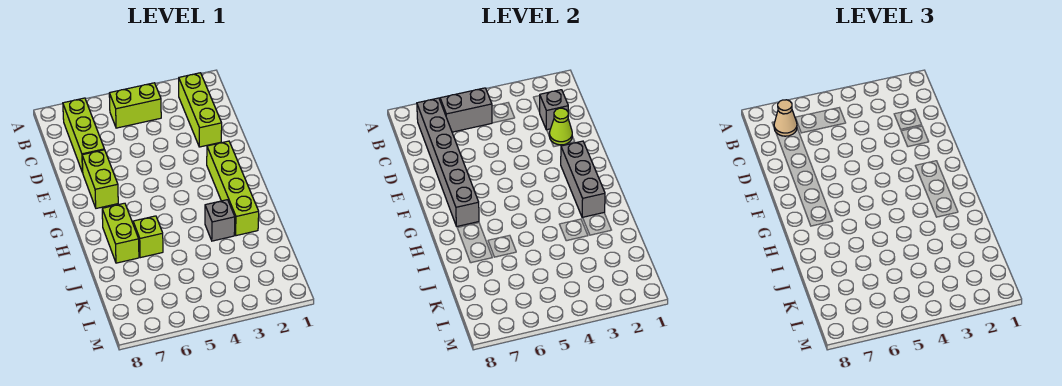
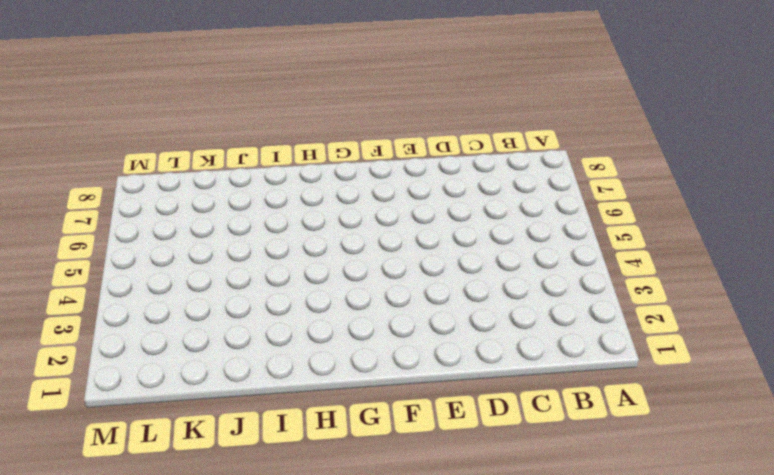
none -> lime 1x3 brick [179,73,222,147]
none -> lime 1x2 brick [109,83,161,128]
none -> lime 1x3 brick [63,98,104,173]

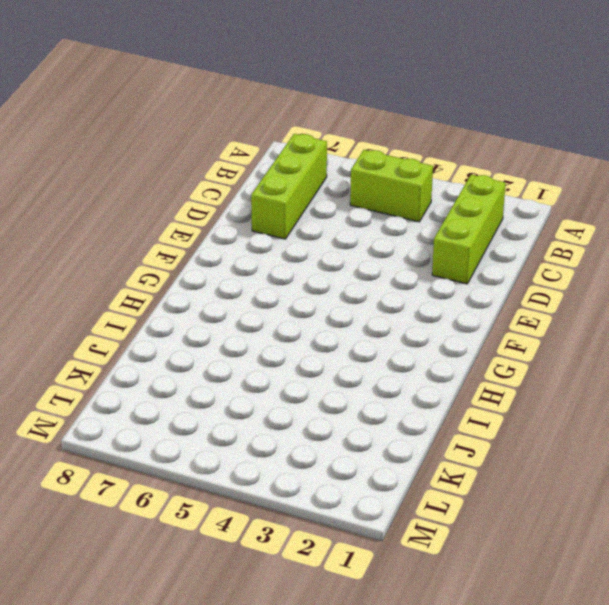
none -> lime 1x2 brick [82,150,118,208]
none -> lime 1x4 brick [207,141,259,236]
none -> lime 1x2 brick [102,203,139,263]

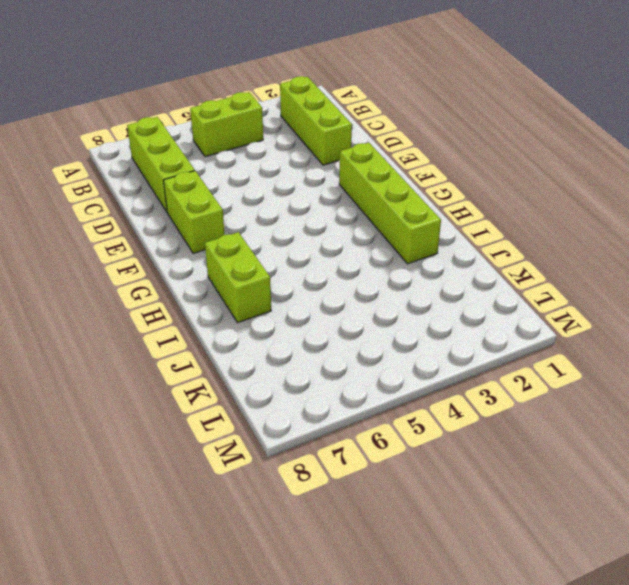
none -> grey 1x1 brick [205,200,235,241]
none -> lime 1x1 brick [133,216,163,258]
none -> grey 1x2 brick [440,88,492,132]

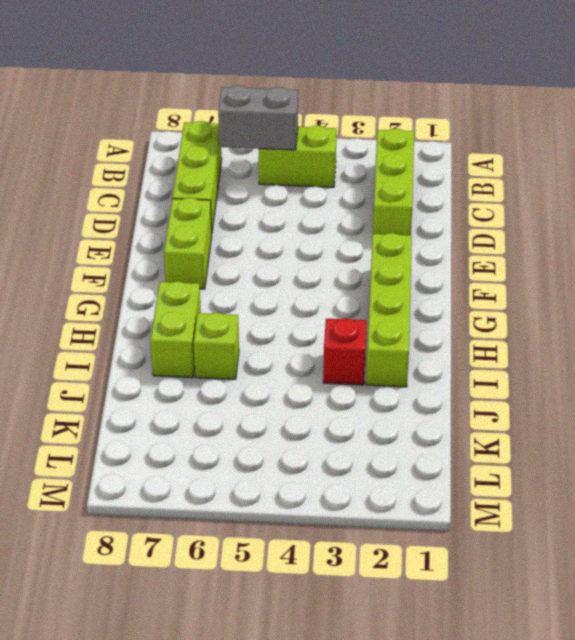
red 1x1 brick [323,318,367,385] -> grey 1x1 brick [205,200,235,241]
none -> grey 1x6 brick [417,98,479,226]
none -> grey 1x1 brick [540,90,568,130]
none -> lime 1x1 cone [549,108,572,145]

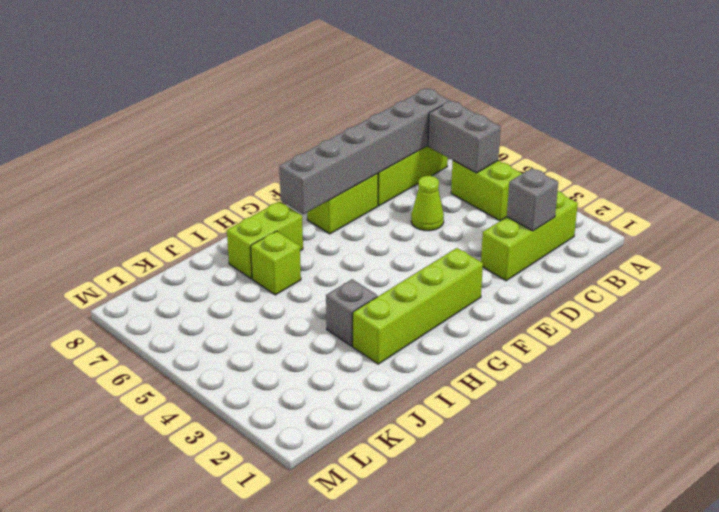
lime 1x1 cone [411,176,444,231] -> lime 1x1 cone moved to [549,108,572,145]
none -> grey 1x3 brick [561,141,605,218]
none -> tan 1x1 cone [774,100,797,136]

